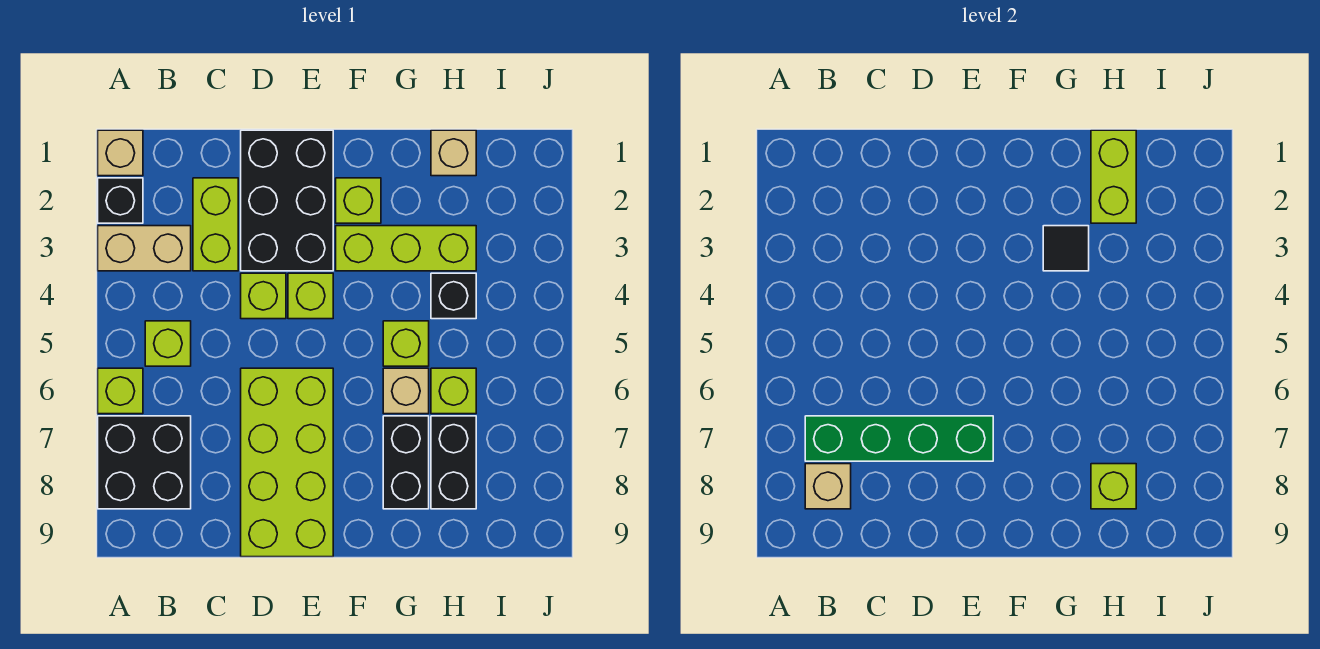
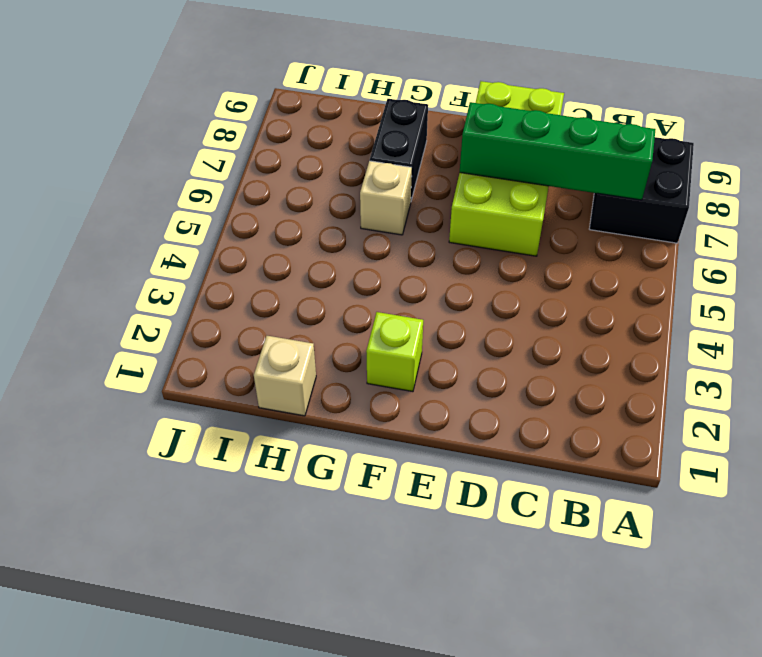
none -> tan 1x1 brick [98,130,143,176]
none -> black 1x1 brick [98,178,143,223]
none -> tan 1x2 brick [98,226,191,271]

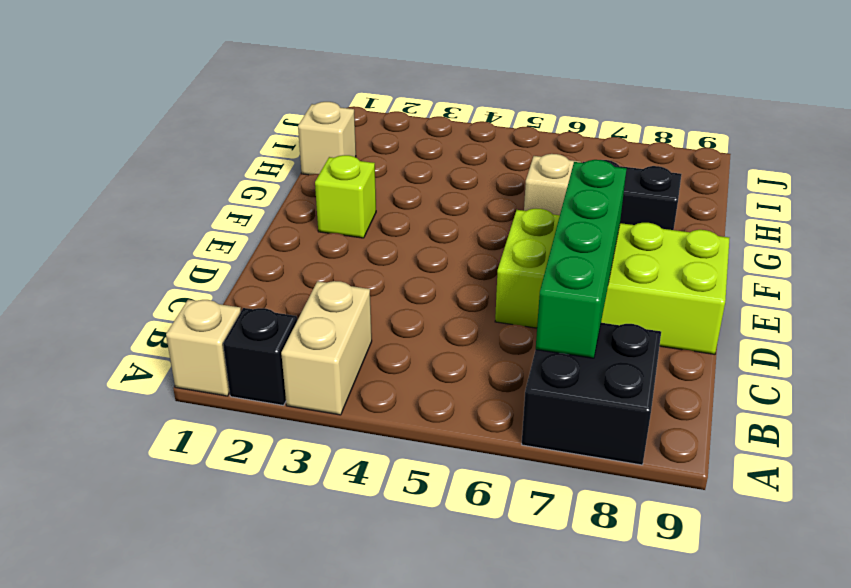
none -> lime 1x1 brick [98,368,143,414]
none -> lime 1x1 brick [145,321,191,366]
none -> lime 1x2 brick [193,178,238,271]

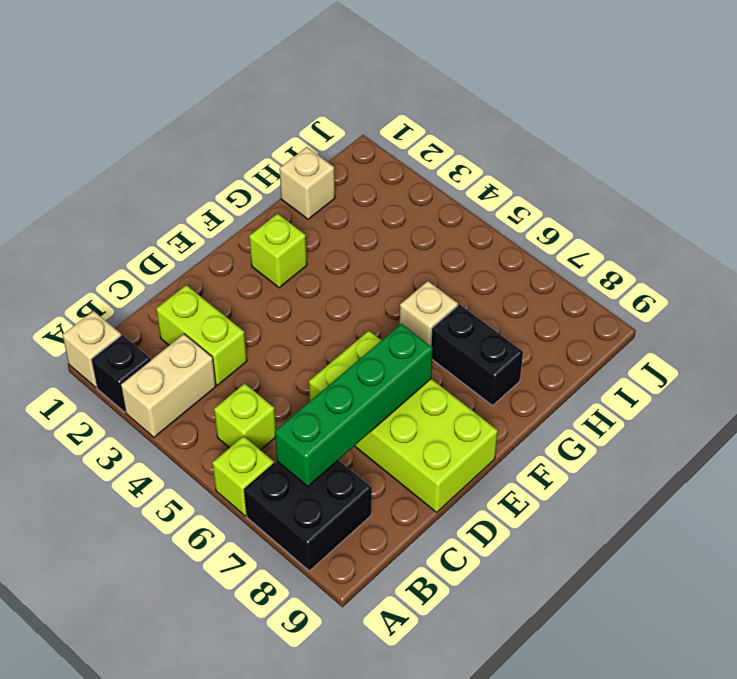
none -> black 2x3 brick [241,130,333,271]
none -> lime 1x1 brick [241,273,286,319]
none -> lime 1x1 brick [288,273,333,319]

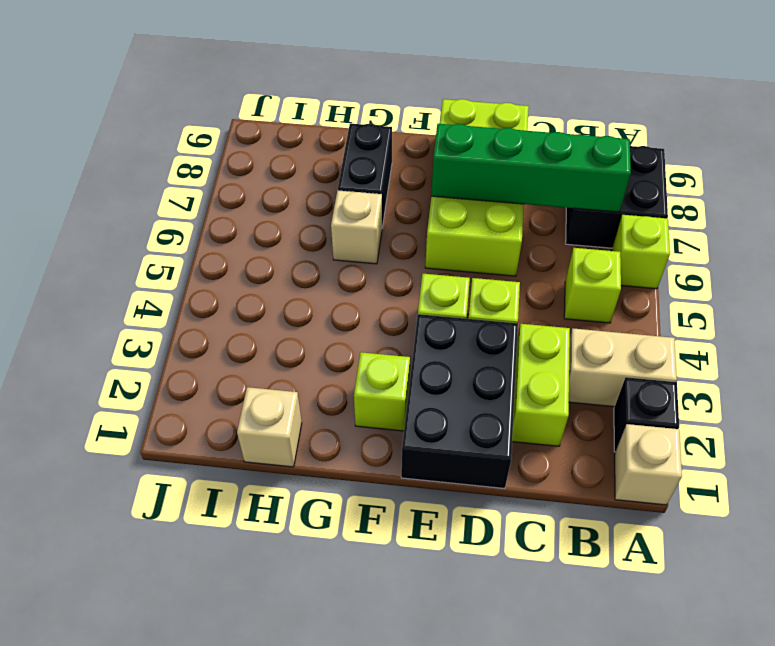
none -> lime 1x3 brick [336,226,476,271]
none -> lime 1x1 brick [383,321,429,366]
none -> black 1x1 brick [431,273,476,319]

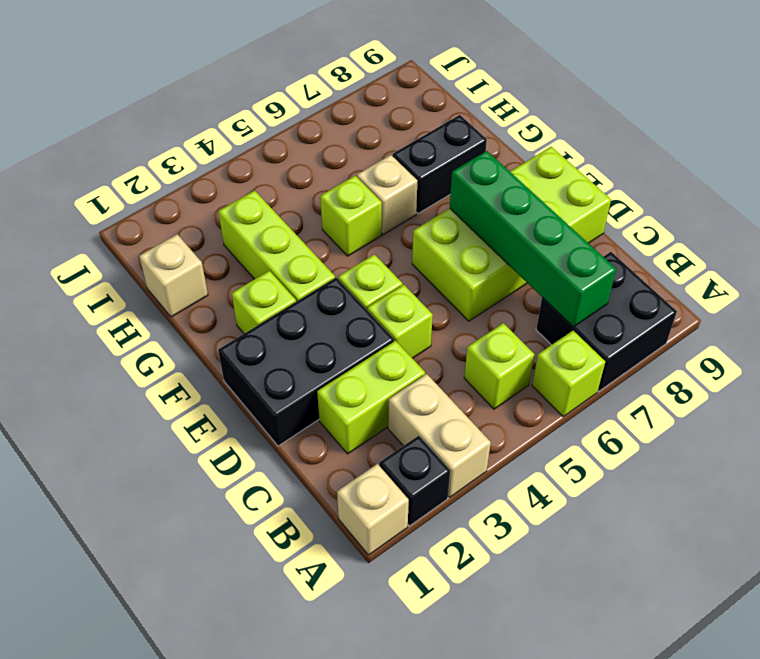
none -> black 1x1 brick [431,273,476,319]
none -> lime 1x1 brick [431,368,476,414]
none -> black 1x2 brick [431,416,476,509]

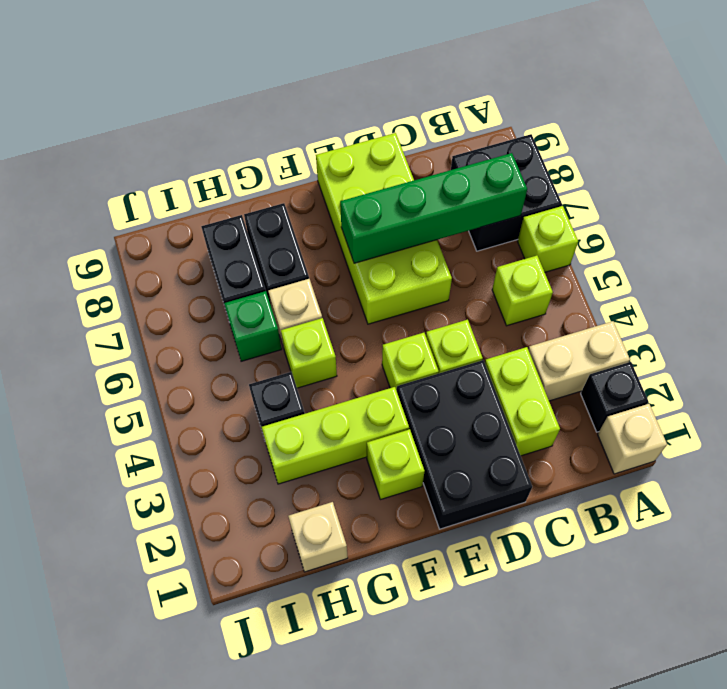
green 1x1 brick [224,291,282,361] -> lime 1x1 brick [431,368,476,414]
none -> tan 1x1 brick [805,464,851,509]
none -> black 1x1 tile [1043,226,1089,271]
none -> lime 1x2 brick [1091,130,1136,223]

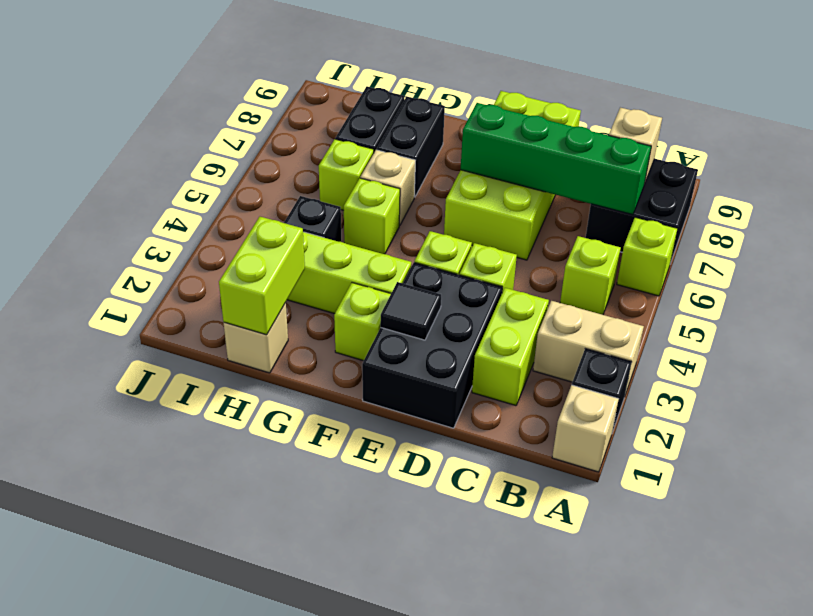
black 1x1 tile [380,282,441,340] -> black 1x1 tile moved to [1043,226,1089,271]
none -> lime 1x1 brick [1091,464,1136,509]

